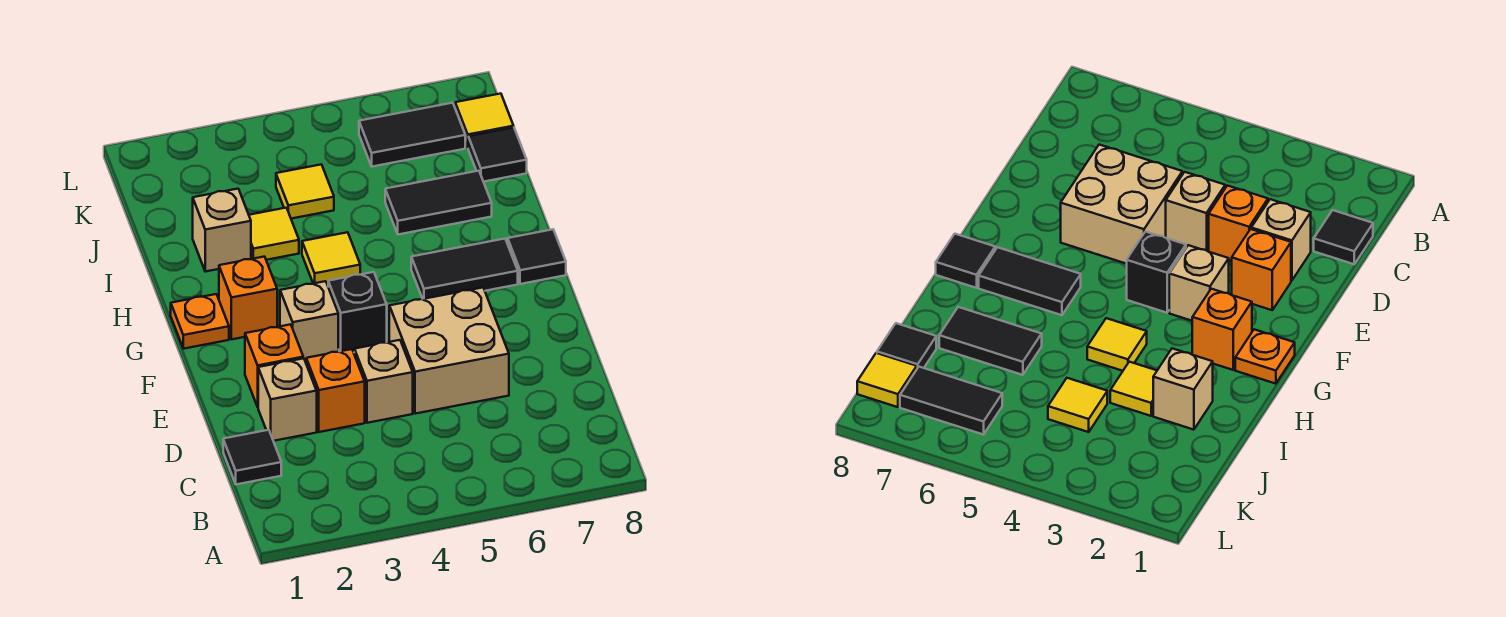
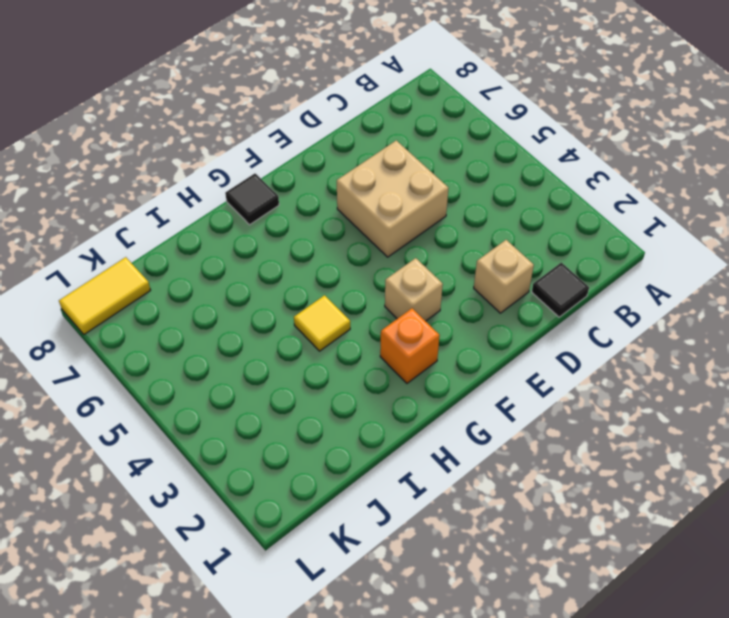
yellow 1x2 tile [59,257,151,334] -> yellow 1x1 tile [455,94,514,147]
none -> orange 1x1 brick [306,349,365,432]
none -> tan 1x1 brick [354,340,413,423]
none -> orange 1x1 brick [245,324,303,407]

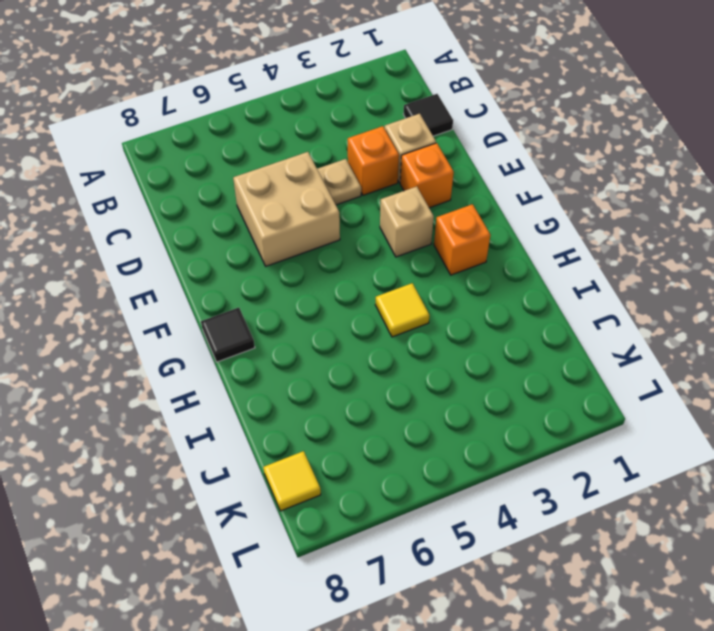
tan 1x1 plate [317,159,361,205] -> tan 1x1 brick [354,340,413,423]
none -> black 1x1 brick [328,272,387,353]
none -> orange 1x1 plate [171,294,229,349]
none -> black 1x2 tile [411,239,518,299]

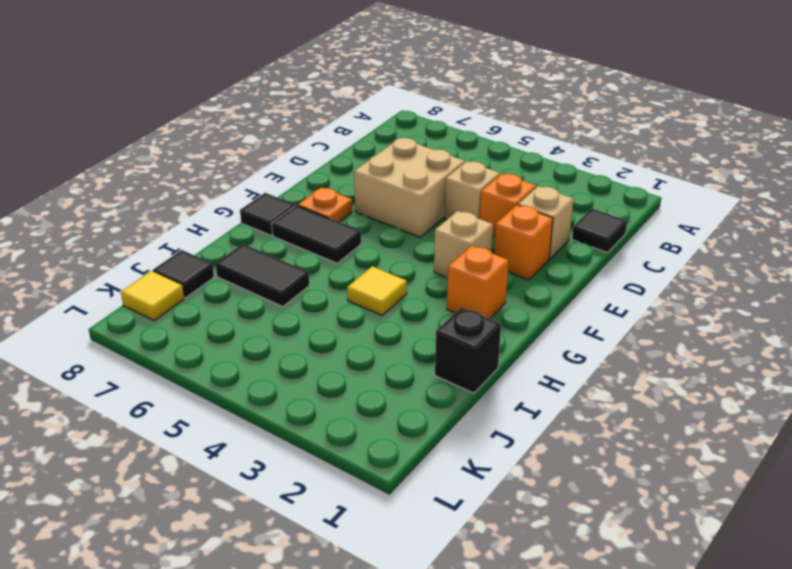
orange 1x1 plate [298,187,352,222] -> orange 1x1 plate moved to [171,294,229,349]
black 1x1 brick [435,307,501,393] -> black 1x1 brick moved to [328,272,387,353]
none -> tan 1x1 brick [193,189,251,272]
none -> yellow 1x1 tile [249,208,299,260]
none -> yellow 1x1 tile [276,164,334,219]

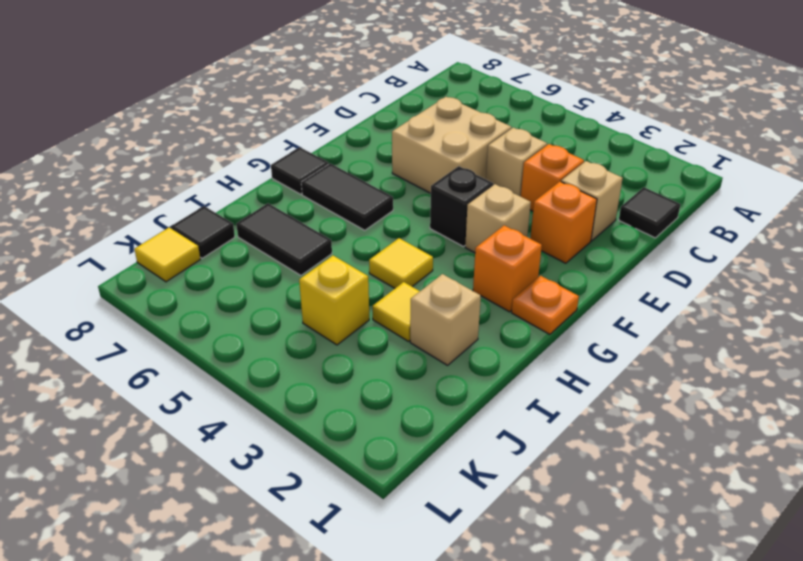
yellow 1x1 brick [299,256,369,345] -> yellow 1x1 tile [276,164,334,219]
none -> black 1x2 tile [359,103,465,167]

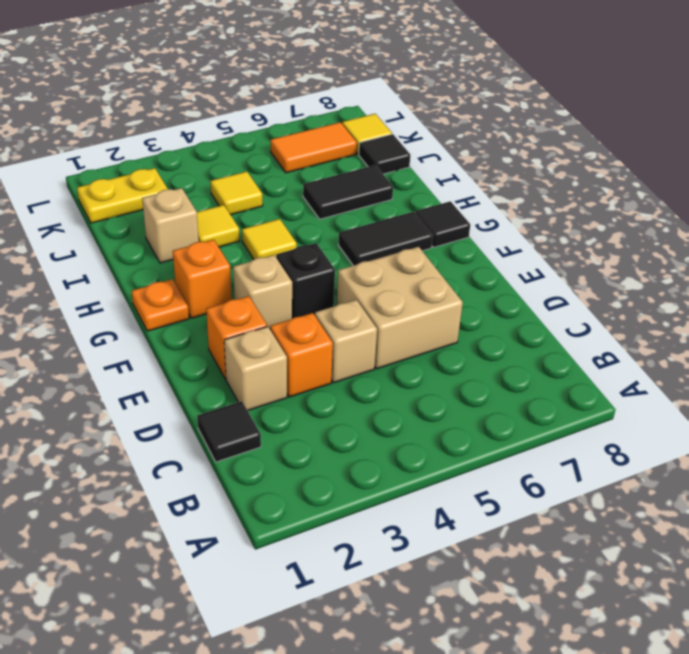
yellow 1x2 plate [77,168,168,223] -> none
orange 1x2 tile [270,122,357,173] -> black 1x2 tile [359,103,465,167]

